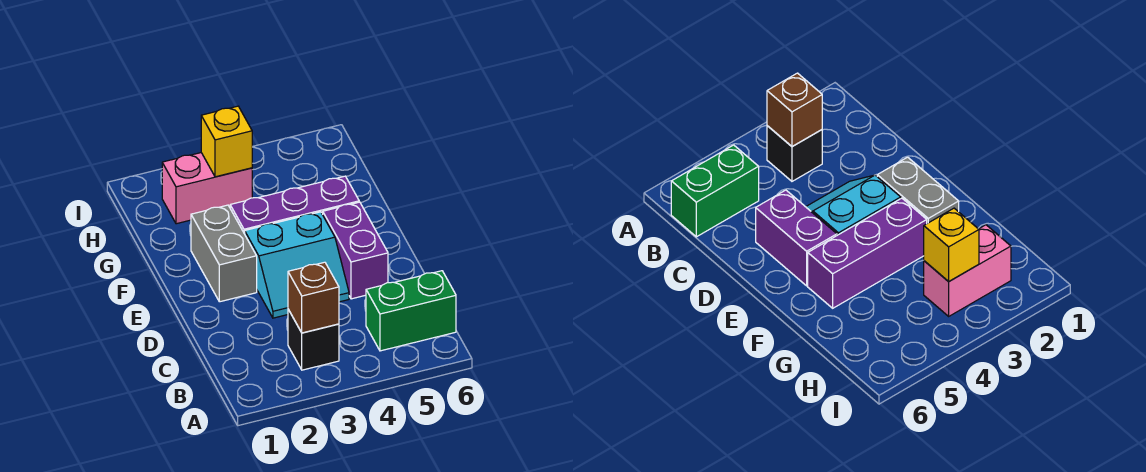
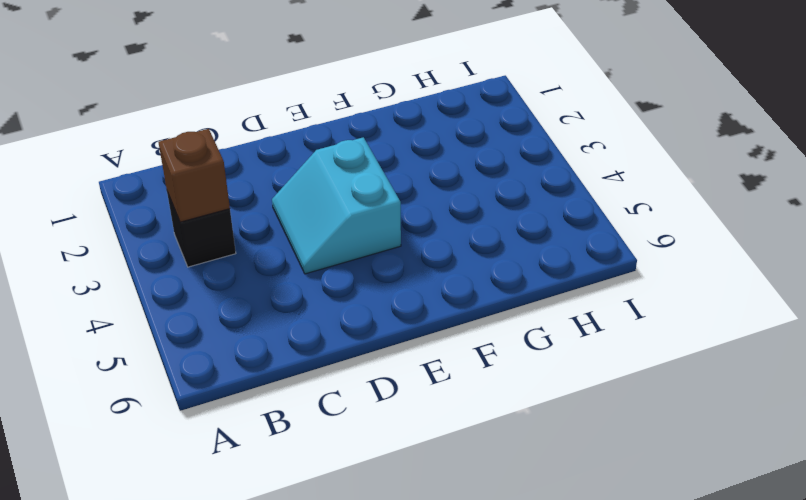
none -> green 1x2 brick [366,271,456,351]
none -> purple 1x2 brick [323,202,388,299]

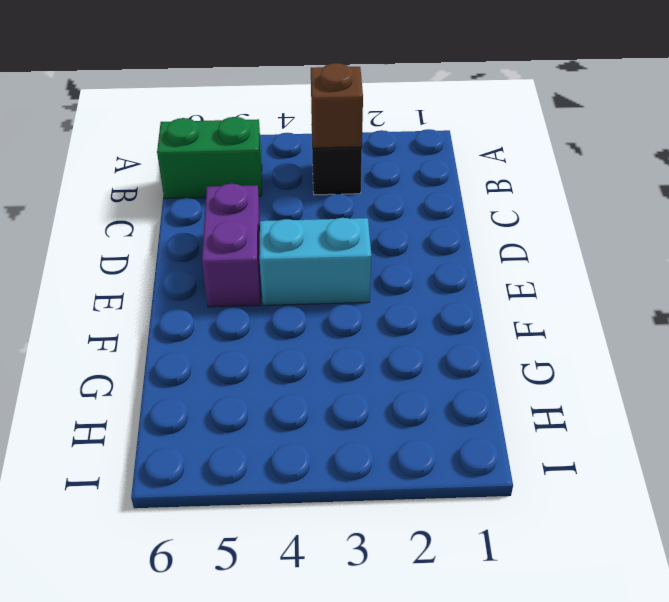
none -> grey 1x2 brick [191,205,257,302]
none -> purple 1x3 brick [230,176,359,234]

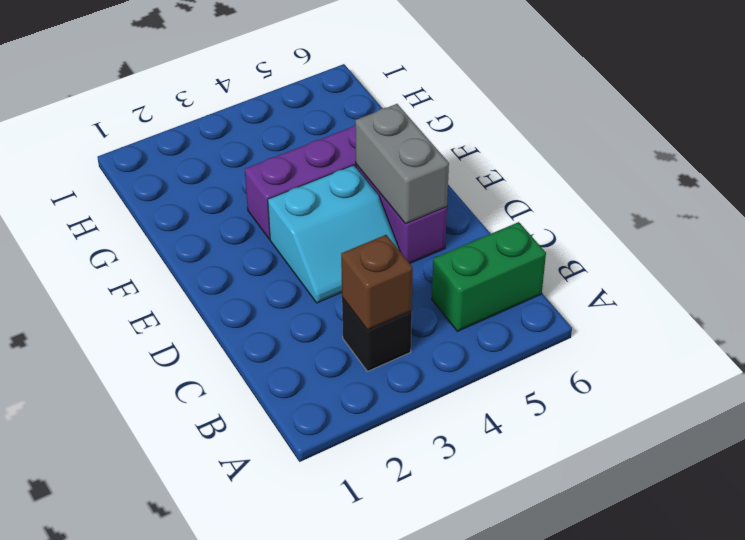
grey 1x2 brick [355,104,449,224] -> grey 1x2 brick moved to [191,205,257,302]
none -> pink 1x2 brick [162,153,252,224]
none -> yellow 1x1 brick [201,106,252,177]

